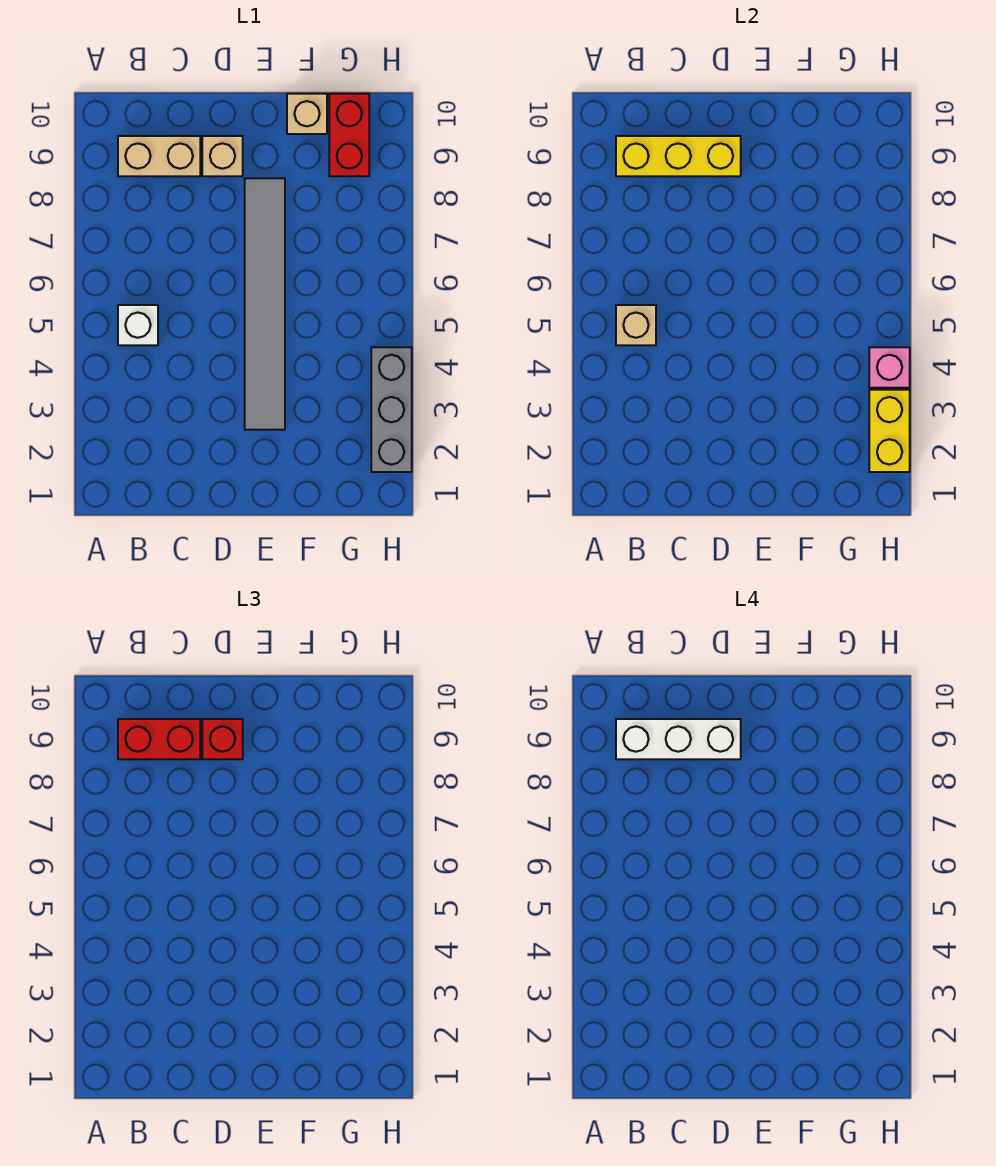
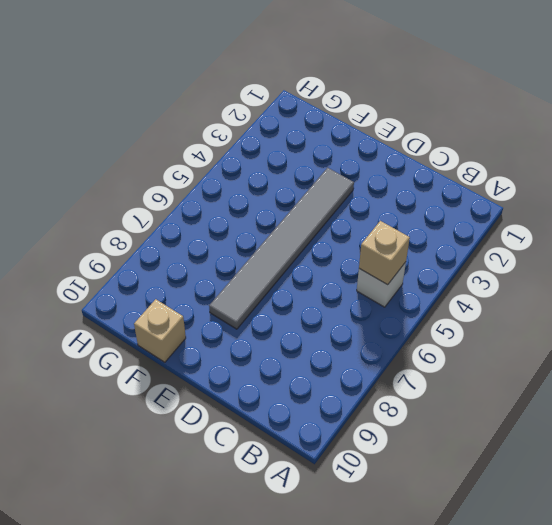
none -> tan 1x2 brick [118,136,200,176]
none -> tan 1x1 brick [202,136,243,176]
none -> red 1x2 brick [329,94,369,176]

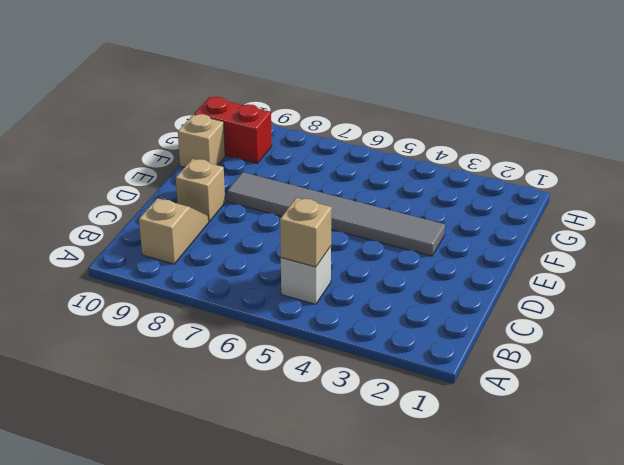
tan 1x2 slope [139,198,209,264] -> tan 1x2 brick [118,136,200,176]
none -> grey 1x3 brick [371,347,412,472]
none -> yellow 1x3 brick [616,136,741,176]
none -> yellow 1x2 brick [869,390,910,472]

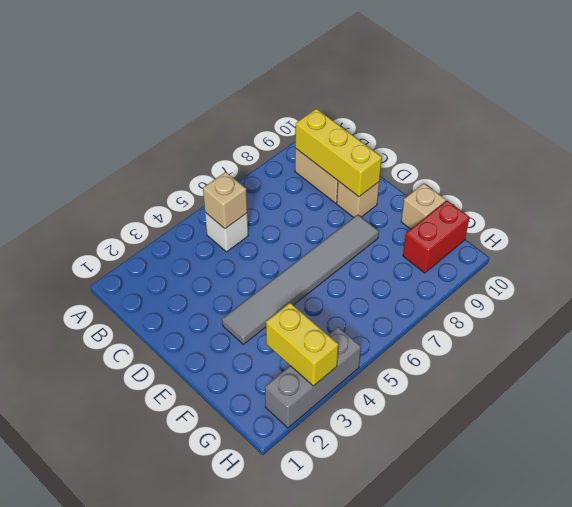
yellow 1x2 brick [266,303,338,386] -> yellow 1x2 brick turned to [869,390,910,472]
none -> pink 1x1 brick [869,347,910,388]
none -> red 1x2 brick [118,719,200,759]
none -> red 1x1 brick [202,719,243,759]

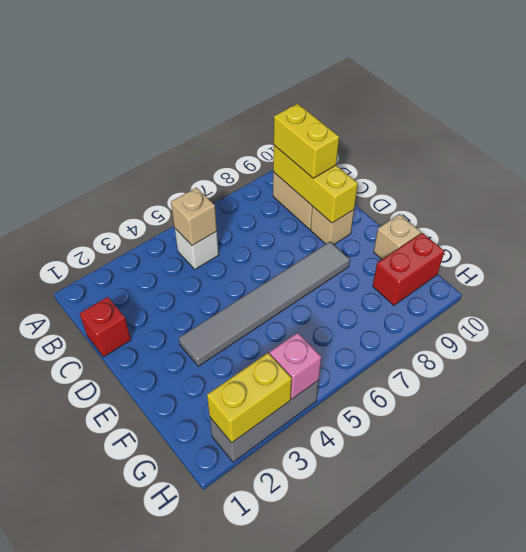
yellow 1x2 brick [274,104,339,178] -> red 1x2 brick [118,719,200,759]
red 1x1 brick [80,297,131,357] -> red 1x1 brick moved to [202,719,243,759]
none -> white 1x3 brick [616,719,741,759]

